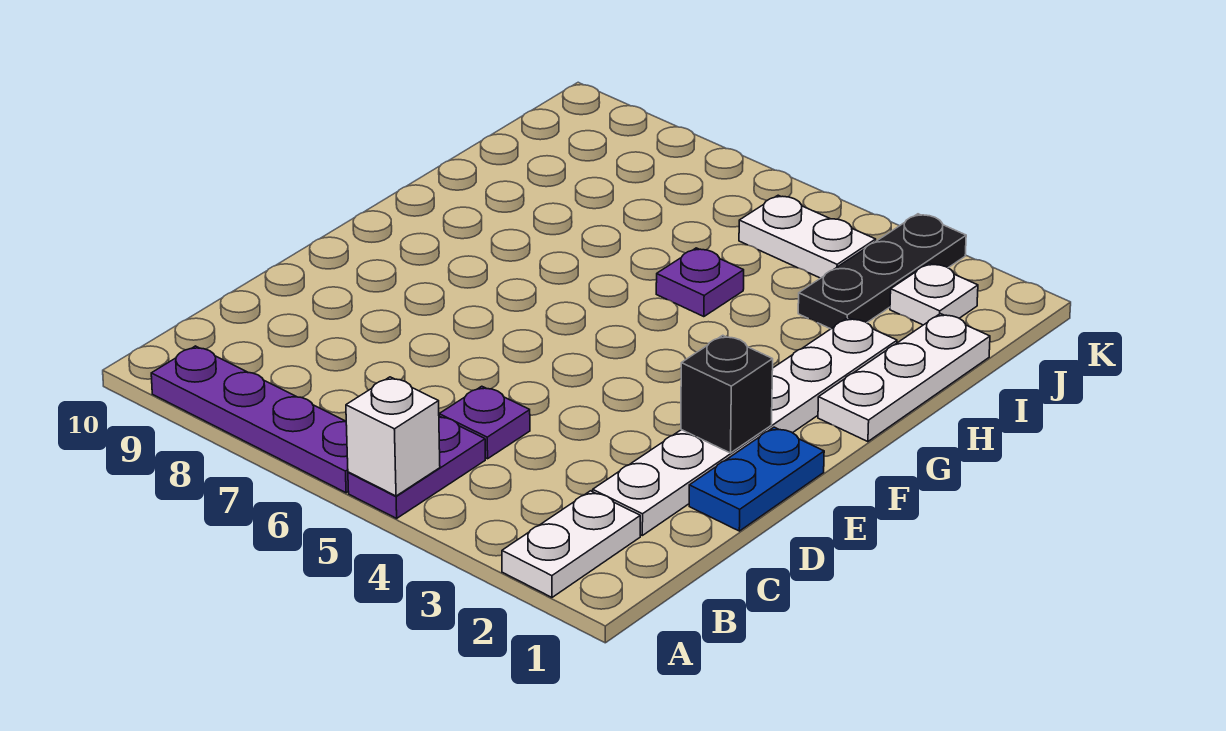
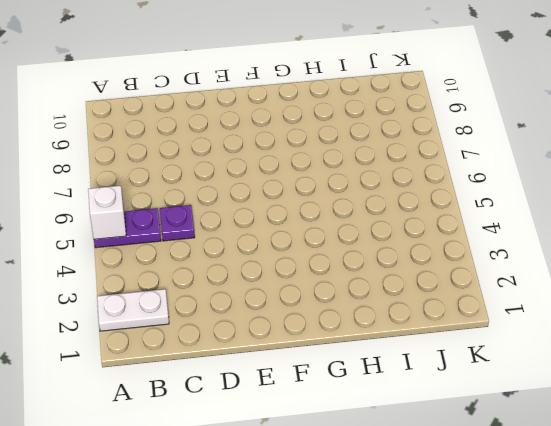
none -> purple 1x4 plate [151,346,348,493]
none -> white 1x6 plate [593,318,897,535]
none -> blue 1x2 plate [689,427,824,531]

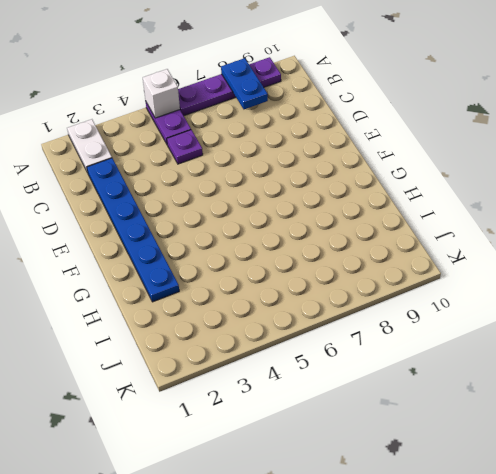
blue 1x2 plate [221,58,268,109] -> blue 1x2 plate moved to [689,427,824,531]
blue 1x6 plate [87,158,179,302] -> white 1x6 plate [593,318,897,535]
none -> white 1x3 plate [818,314,990,442]
none -> purple 1x1 plate [656,248,744,317]
none -> black 1x3 plate [798,214,966,329]

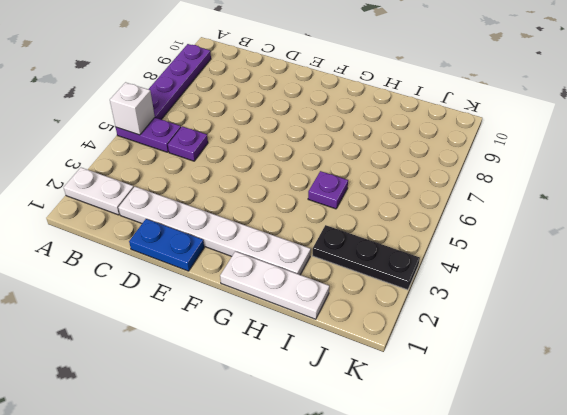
none -> white 1x1 plate [890,263,978,325]
none -> white 1x2 plate [739,195,876,278]
none -> black 1x1 brick [681,335,773,453]

